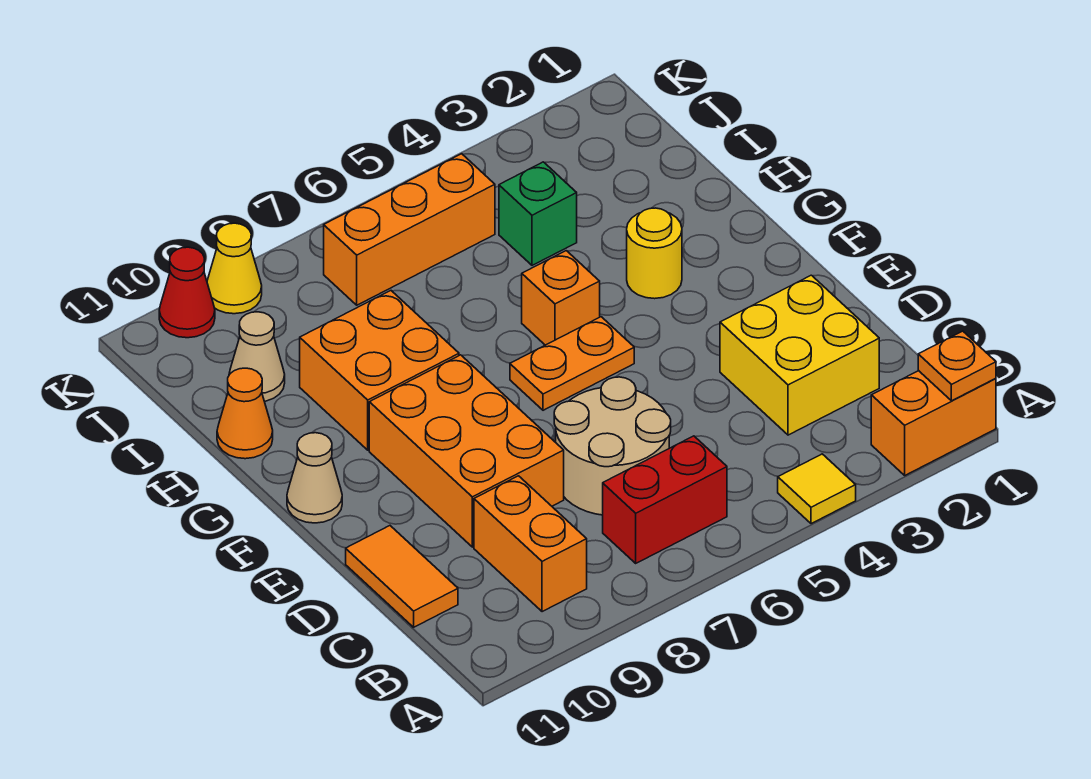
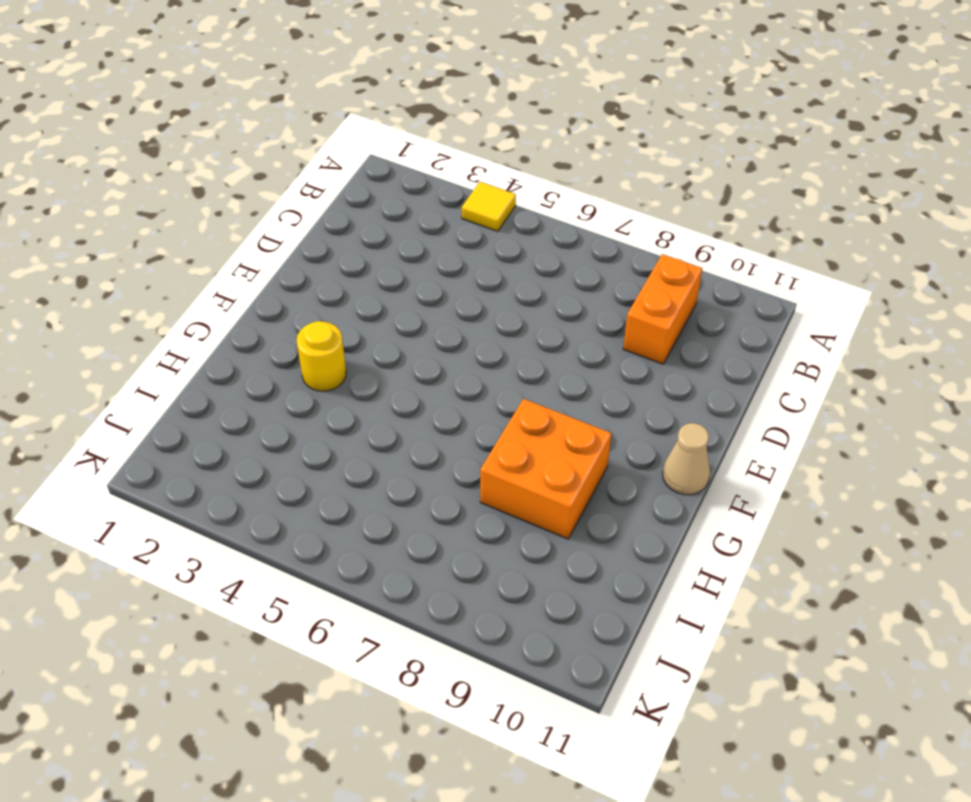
none -> orange 1x2 brick [871,371,996,475]
none -> red 1x2 brick [603,436,727,563]
none -> yellow 2x2 brick [720,275,879,435]

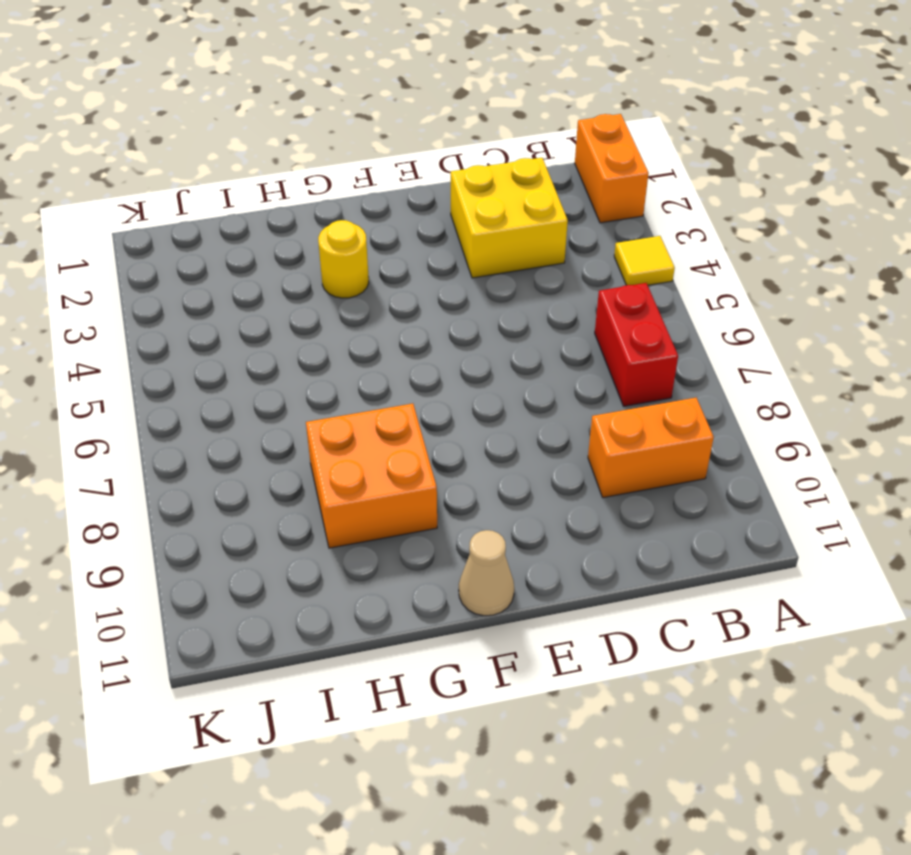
none -> tan 2x2 round brick [554,377,671,515]
none -> orange 1x2 tile [346,526,458,627]
none -> orange 2x3 brick [369,355,564,547]

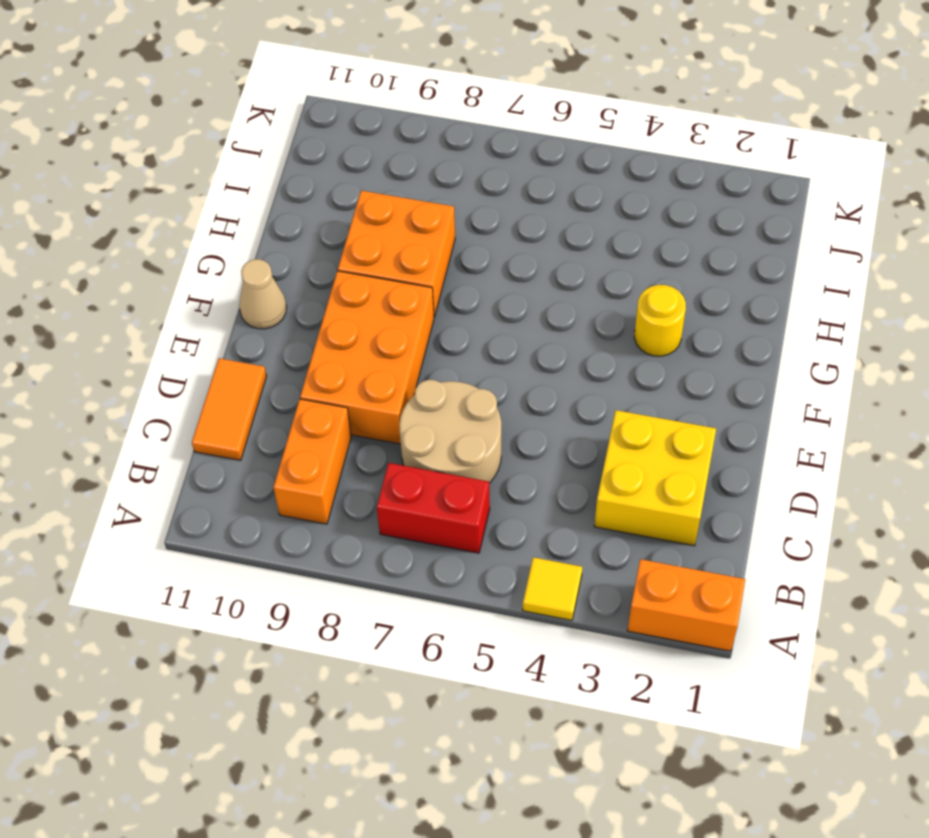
none -> orange 1x2 plate [510,317,634,410]
none -> orange 1x1 brick [522,251,600,345]
none -> orange 1x1 cone [217,368,273,459]

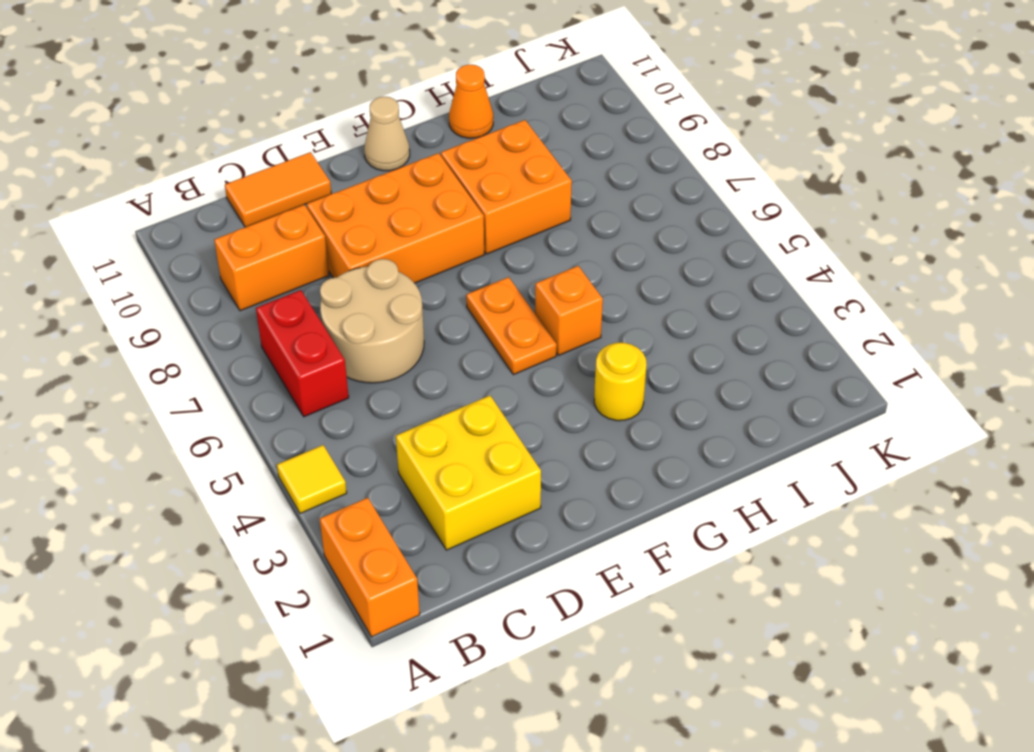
none -> green 1x1 brick [499,162,577,265]
none -> tan 1x1 cone [229,312,285,401]
none -> orange 1x3 brick [324,154,495,305]

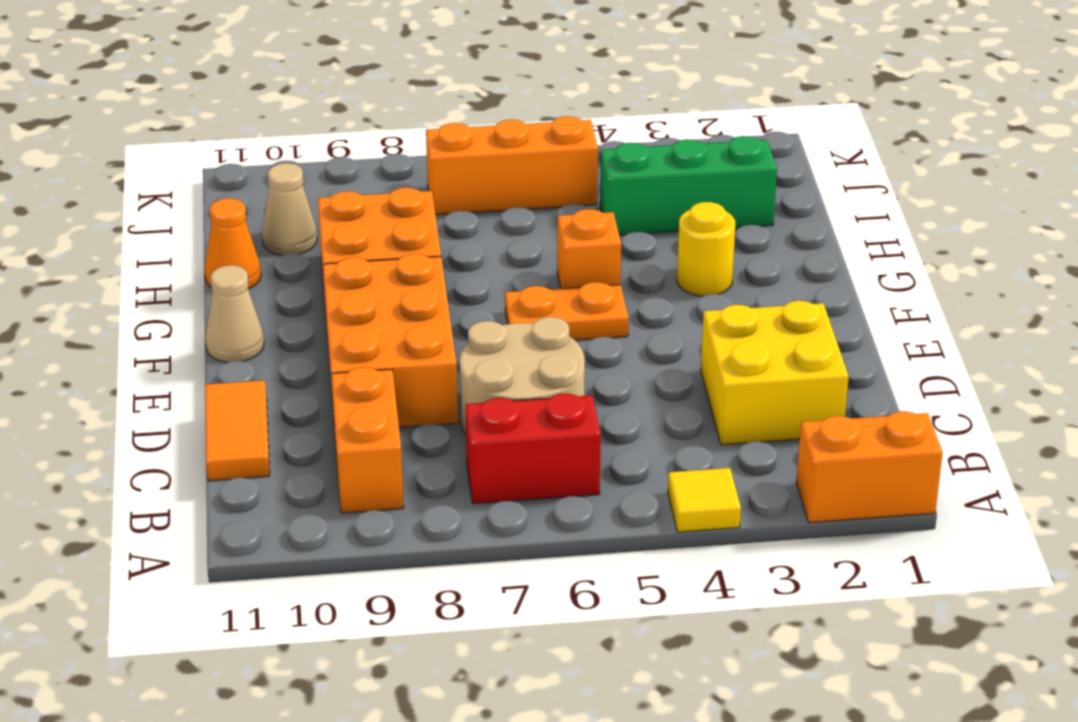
green 1x3 brick [600,136,777,235] -> green 1x1 brick [499,162,577,265]
none -> yellow 1x1 cone [207,223,262,314]
none -> red 1x1 cone [159,247,215,338]
none -> orange 1x1 plate [918,331,996,401]

